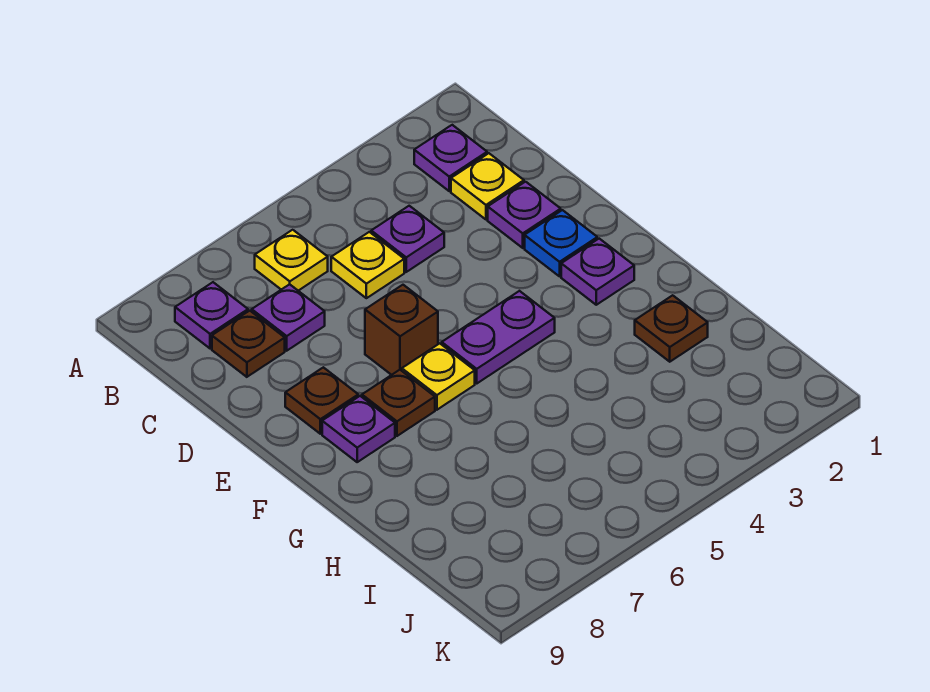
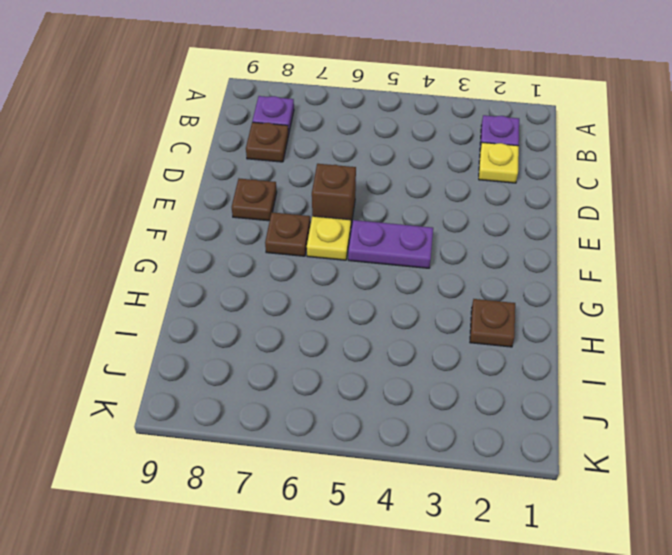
none -> yellow 1x1 plate [255,230,328,291]
none -> purple 1x1 plate [371,206,444,272]
none -> yellow 1x1 plate [331,232,404,298]

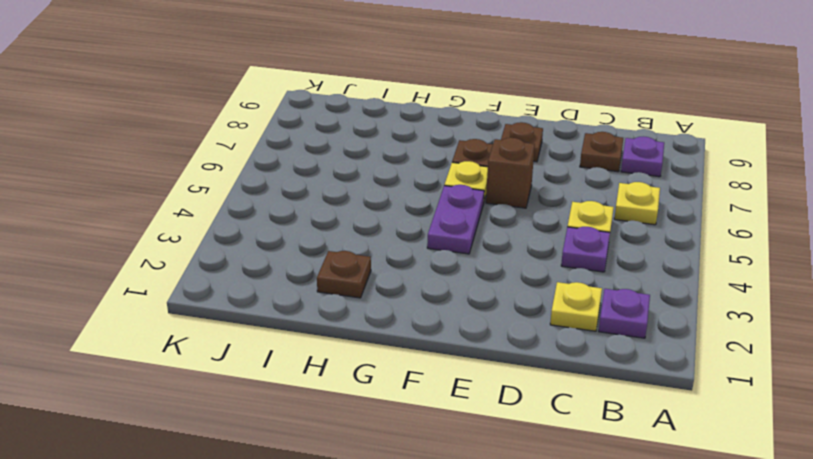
none -> purple 1x1 plate [252,284,325,351]
none -> purple 1x1 plate [488,182,561,248]
none -> blue 1x1 plate [525,210,597,276]

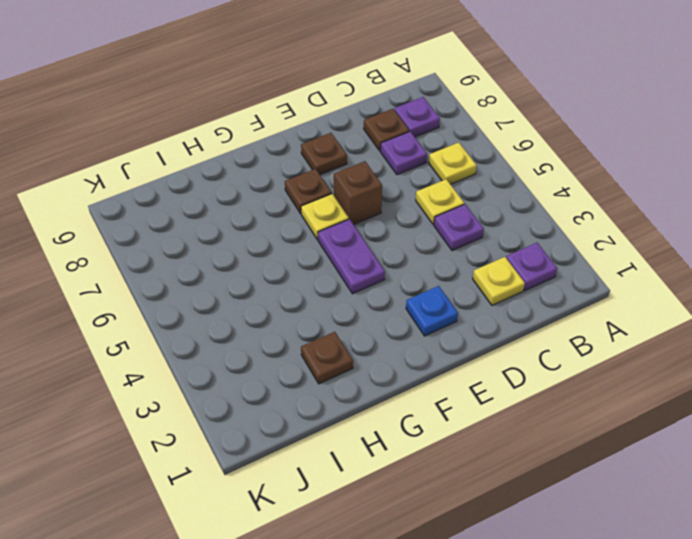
none -> purple 1x1 plate [488,182,561,248]
none -> purple 1x1 plate [561,239,634,305]
none -> purple 1x1 plate [322,396,395,462]

